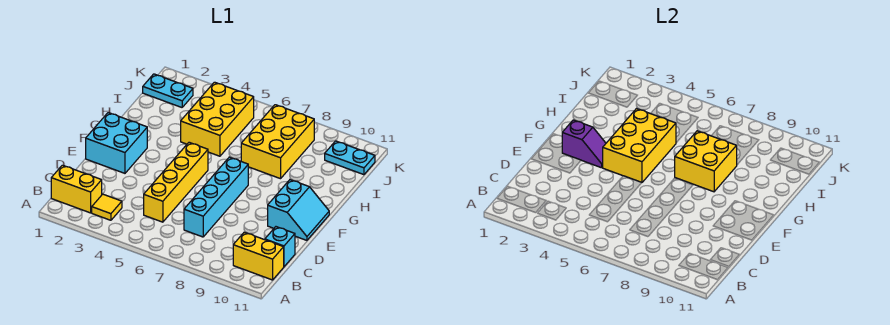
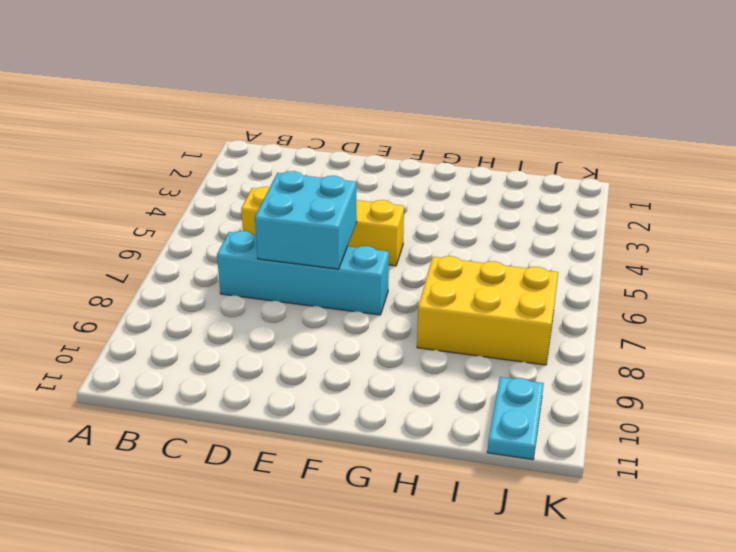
cyan 2x2 brick [255,171,357,269] -> cyan 2x2 brick moved to [86,113,147,173]
none -> yellow 1x2 brick [51,165,102,213]
none -> yellow 1x1 tile [92,194,122,220]
none -> yellow 1x2 brick [233,232,284,280]

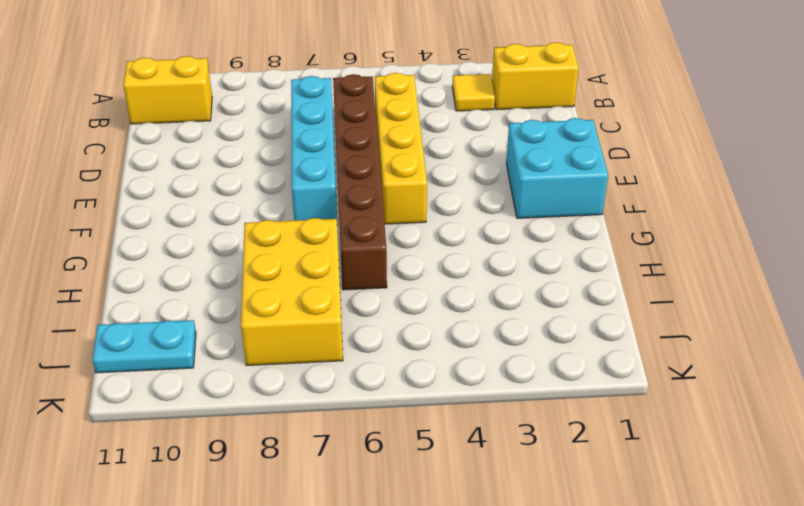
brown 1x6 brick [333,74,387,290] -> none
none -> cyan 1x1 brick [265,227,295,267]
none -> cyan 2x2 slope [268,180,329,240]
none -> yellow 2x3 brick [181,82,254,156]

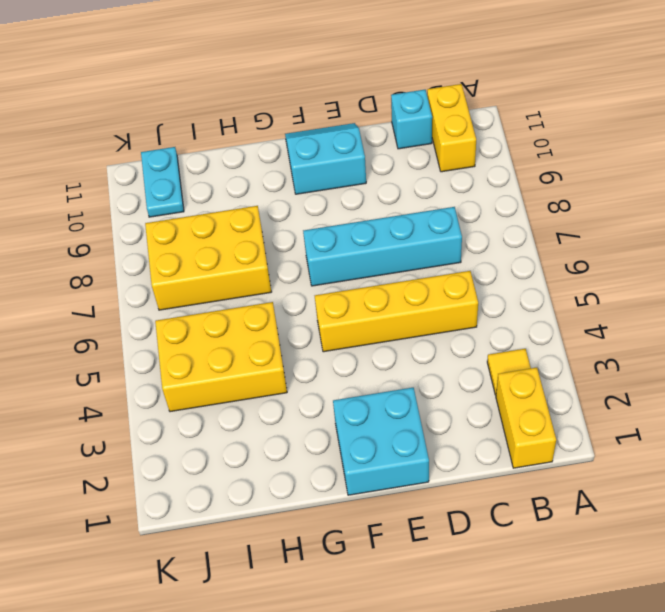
none -> cyan 1x2 plate [143,74,193,107]
none -> purple 1x2 slope [562,120,606,168]
none -> yellow 2x3 brick [603,109,676,182]

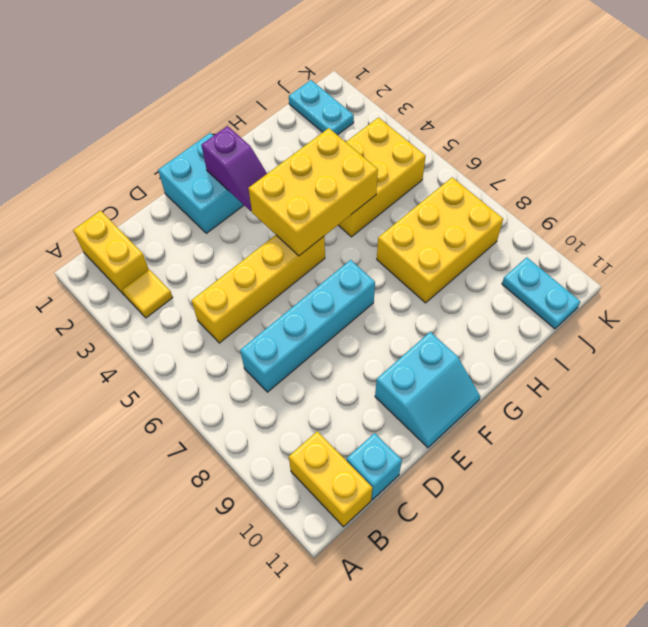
none -> yellow 2x2 brick [675,131,737,192]

